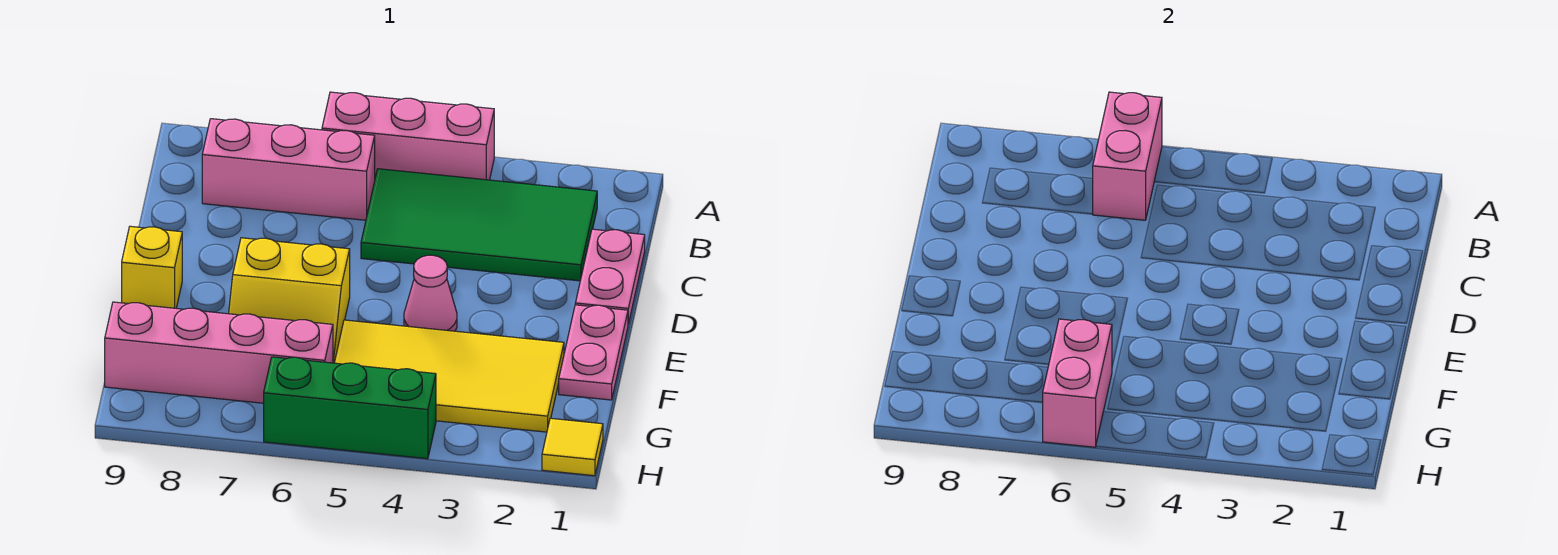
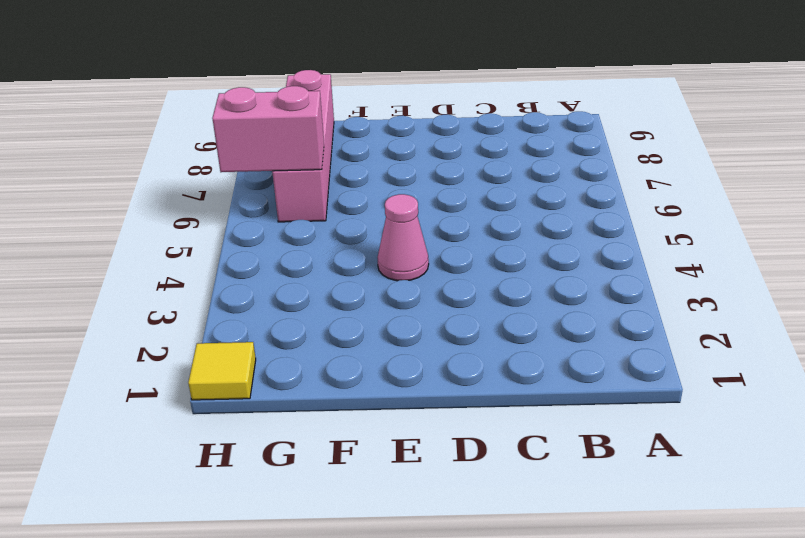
none -> pink 1x3 brick [322,92,494,180]
none -> green 2x4 tile [361,169,597,281]
none -> pink 1x3 brick [202,119,375,220]

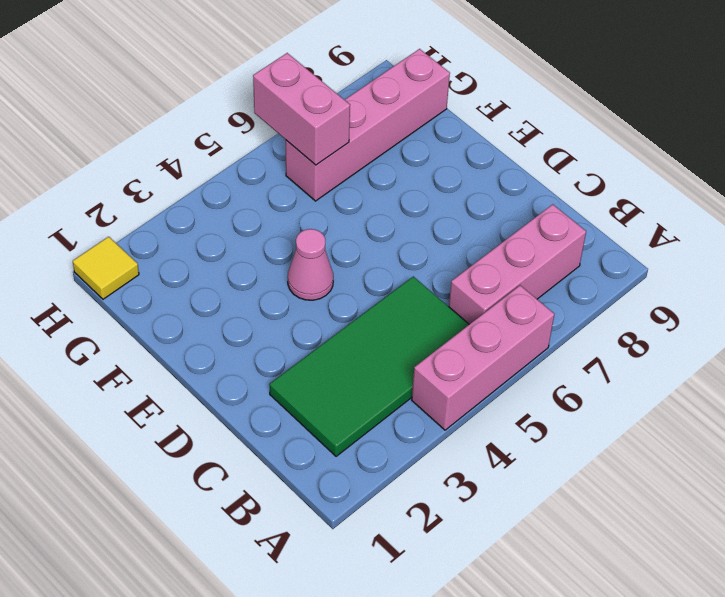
none -> pink 1x2 plate [575,229,645,324]
none -> pink 1x2 plate [559,305,628,400]
none -> yellow 2x2 slope [229,238,350,363]

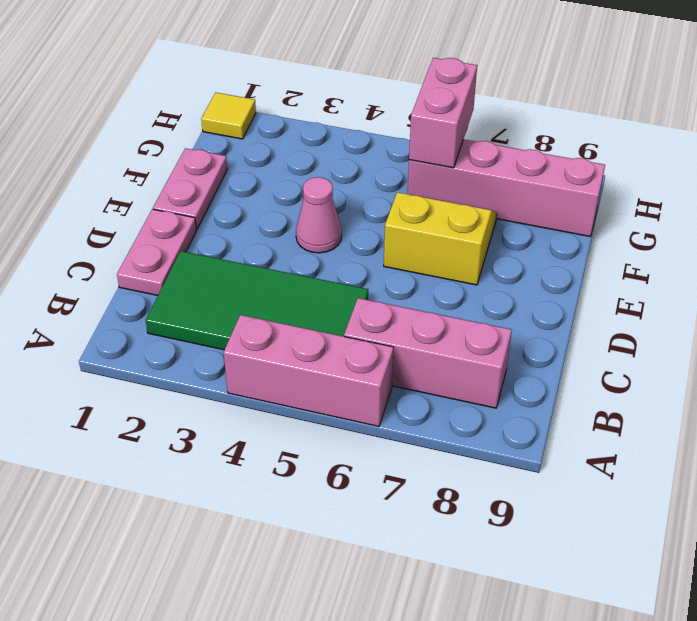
none -> yellow 1x1 brick [122,226,182,308]
none -> yellow 2x4 tile [335,320,564,432]
none -> green 1x3 brick [264,357,436,459]

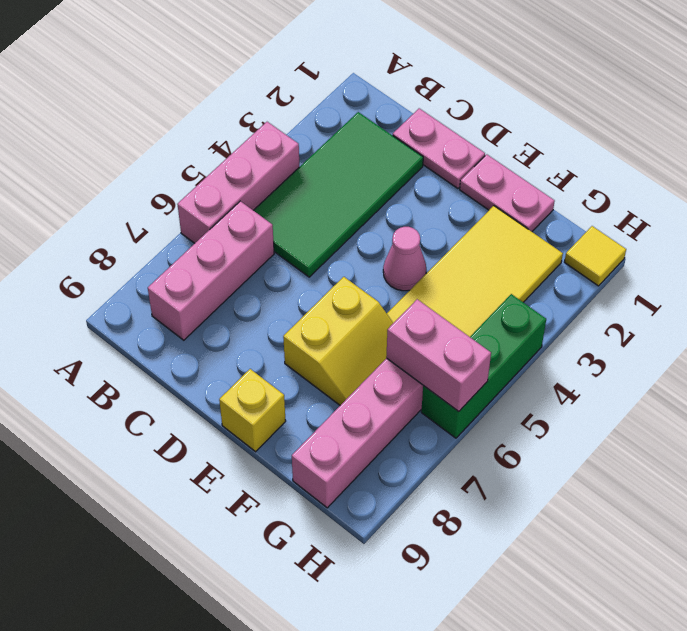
none -> pink 1x2 brick [1093,92,1162,220]

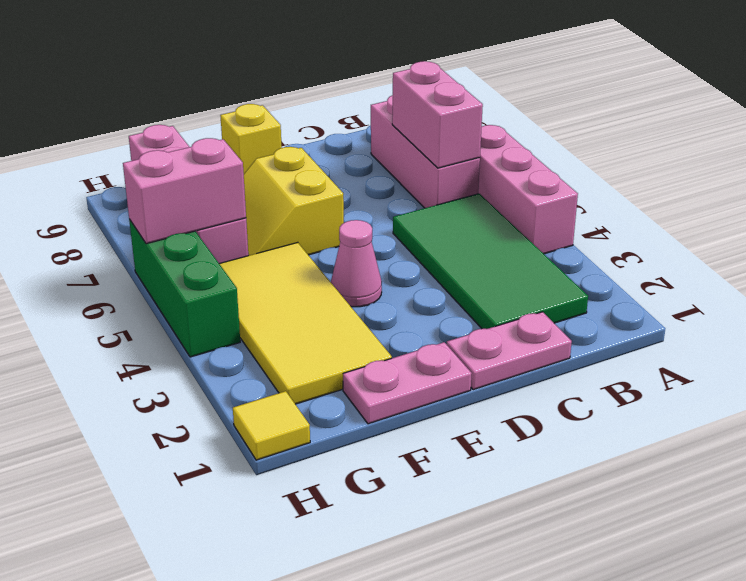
pink 1x2 brick [392,61,483,168] -> pink 1x2 brick turned to [1093,92,1162,220]

